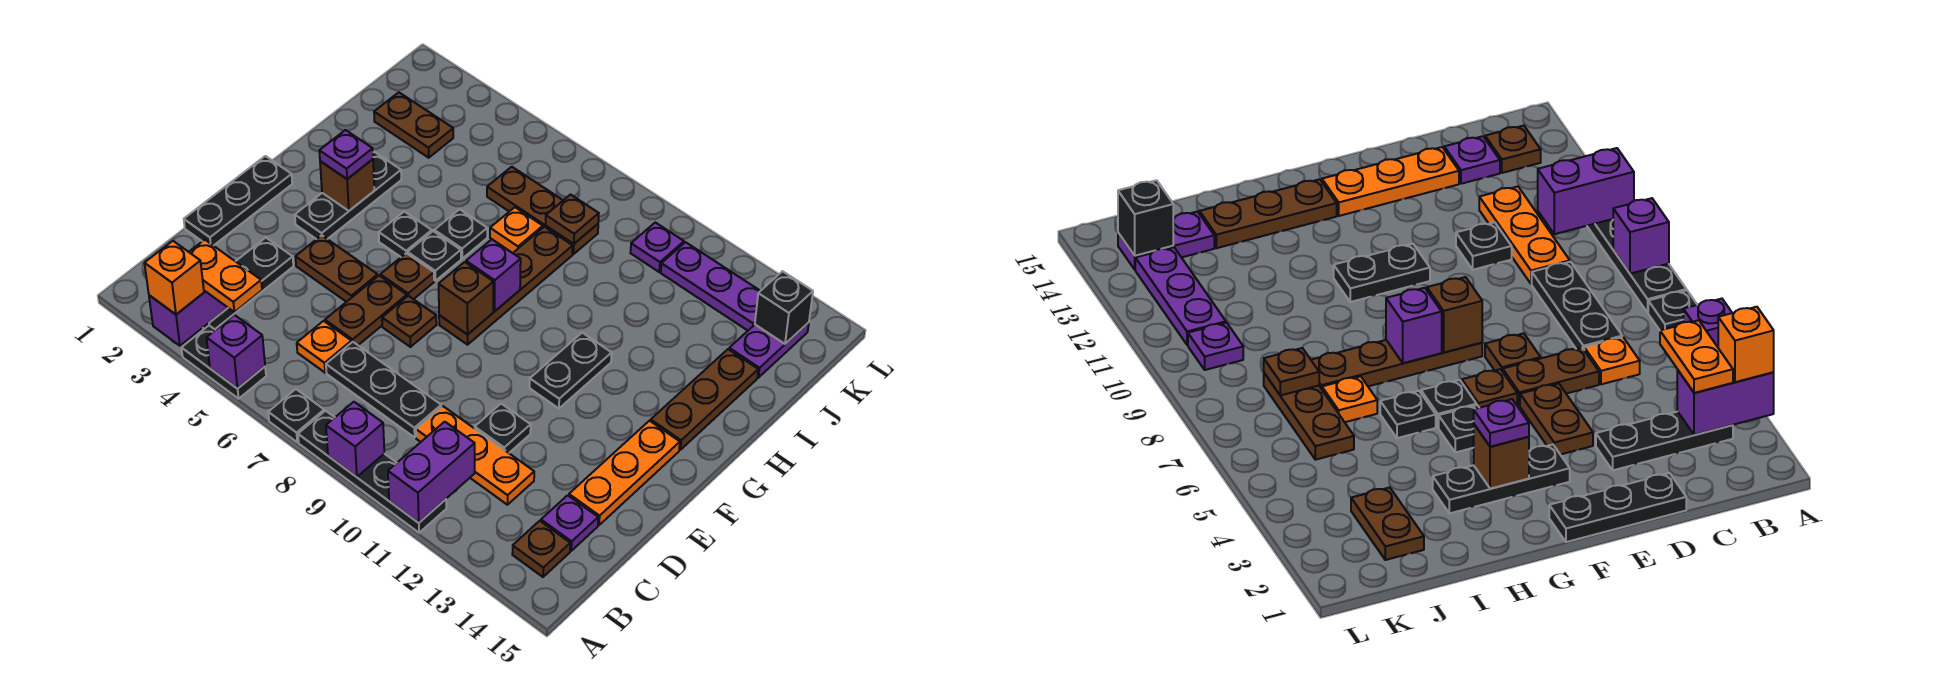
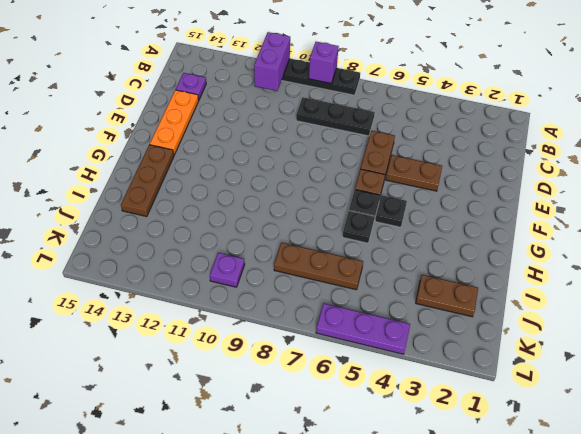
purple 1x3 plate [316,304,410,354] -> purple 1x3 plate moved to [661,242,760,331]
none -> black 1x2 plate [182,326,266,399]
none -> black 1x1 plate [268,389,324,442]
none -> black 1x3 plate [203,238,293,329]
none -> brown 1x1 plate [512,521,570,577]

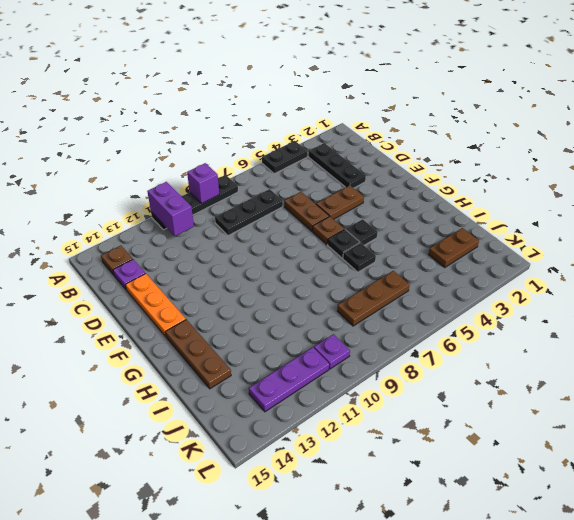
none -> black 1x1 plate [268,389,324,442]
none -> orange 1x1 plate [297,321,352,373]
none -> orange 1x3 plate [416,406,534,505]
none -> black 1x3 plate [184,156,292,246]

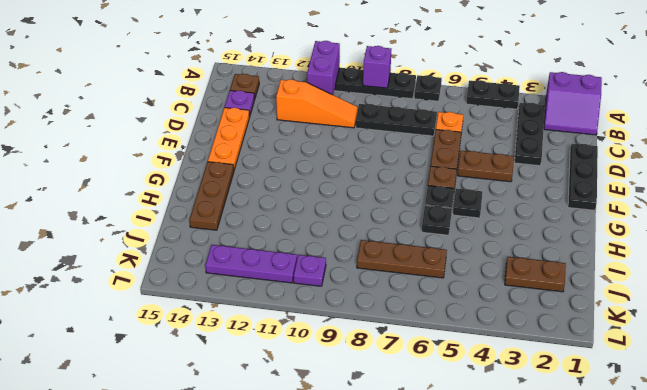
purple 2x2 slope [544,72,602,135] -> none
orange 1x3 slope [276,80,358,128] -> orange 1x3 plate [416,406,534,505]
none -> black 1x1 plate [475,404,531,453]
none -> brown 1x1 plate [382,296,437,347]
none -> black 1x3 plate [295,152,401,239]
none -> brown 1x4 plate [439,227,573,345]

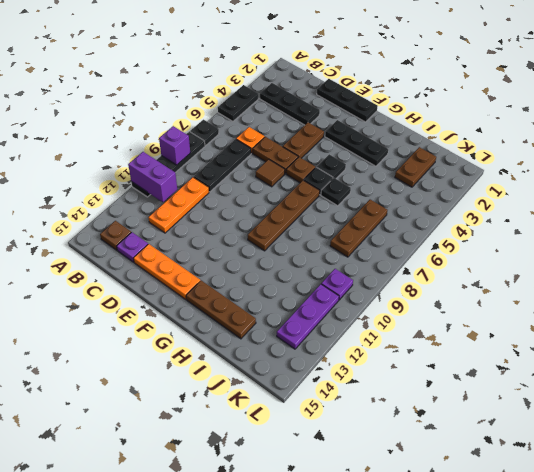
brown 1x1 tile [256,159,285,187] -> brown 1x1 plate [382,296,437,347]
brown 1x4 plate [248,180,320,251] -> brown 1x4 plate turned to [439,227,573,345]
none -> black 1x1 plate [475,404,531,453]
none -> black 1x2 plate [530,333,612,408]
none -> orange 1x1 plate [490,207,543,253]
none -> purple 1x2 plate [729,323,809,378]

